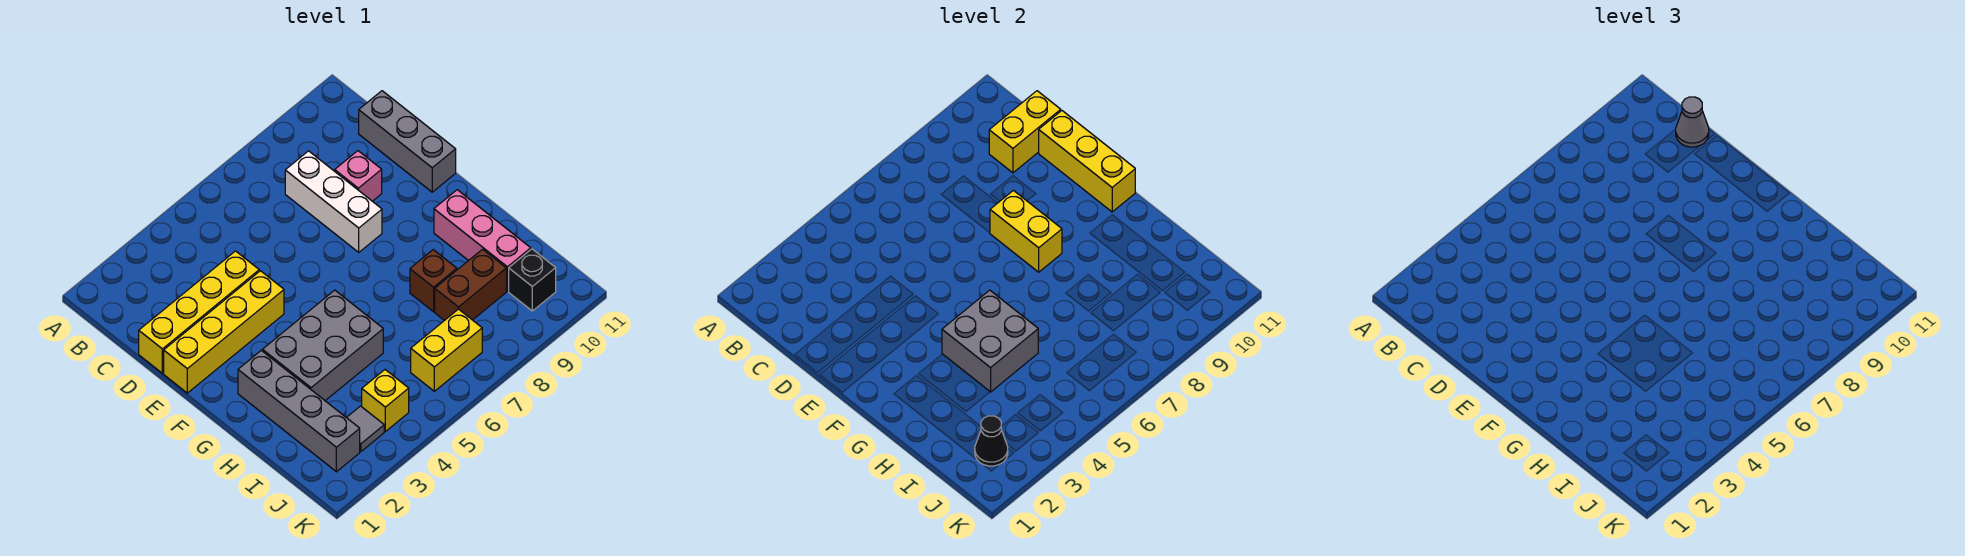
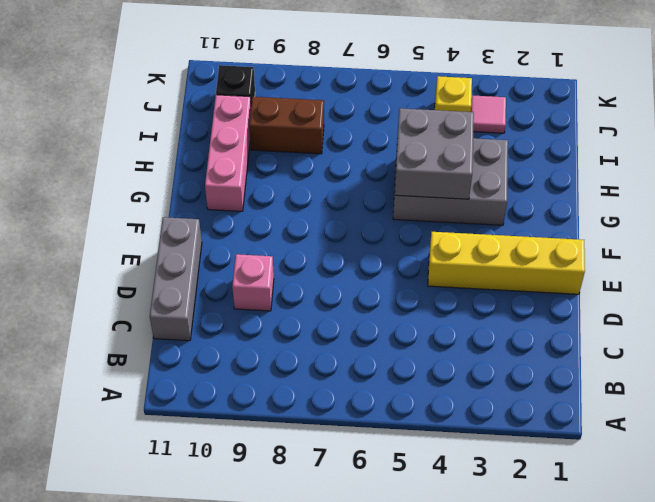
pink 1x1 tile [471,95,506,133] -> grey 1x1 tile [346,406,384,451]
none -> white 1x3 brick [285,151,382,252]
none -> yellow 1x4 brick [139,251,259,373]
none -> grey 1x4 brick [238,350,360,472]

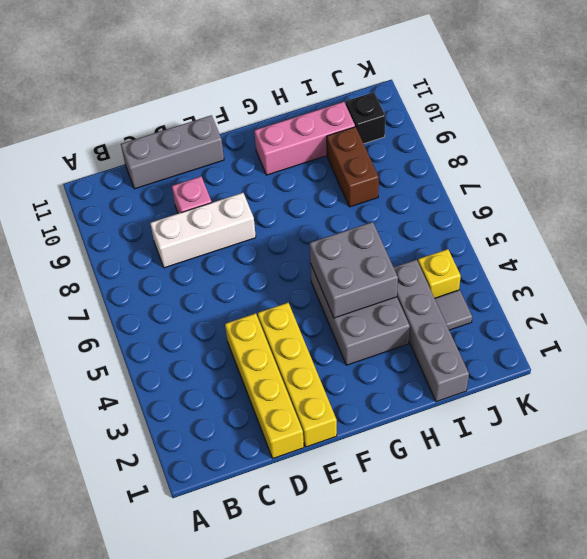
grey 1x4 brick [394,260,469,402] -> grey 1x4 brick turned to [238,350,360,472]
none -> brown 1x1 brick [410,250,457,312]
none -> yellow 1x2 brick [411,309,482,391]
none -> yellow 1x2 brick [989,91,1061,173]

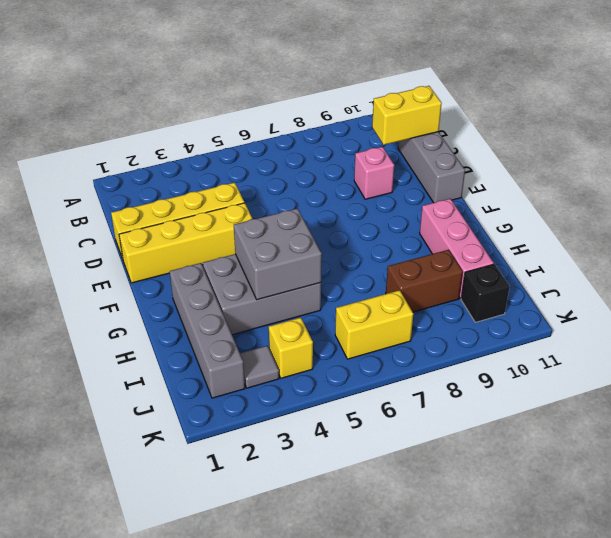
none -> white 1x3 brick [285,151,382,252]
none -> brown 1x1 brick [410,250,457,312]
none -> yellow 1x3 brick [1039,111,1135,212]

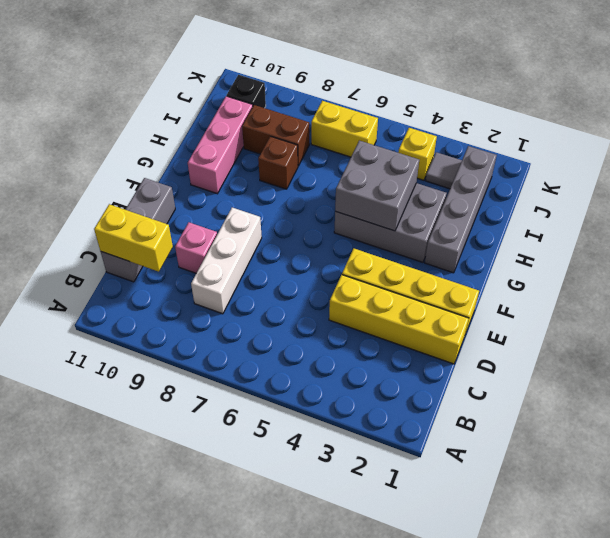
none -> yellow 1x3 brick [1039,111,1135,212]
none -> yellow 1x2 brick [990,190,1062,272]
none -> black 1x1 cone [975,416,1008,466]

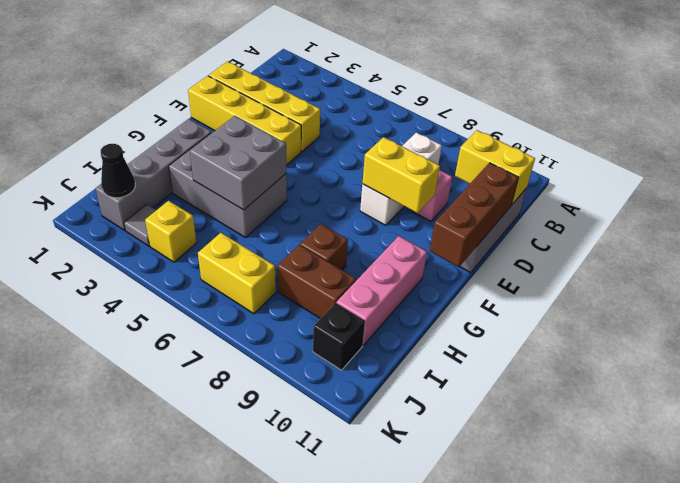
brown 1x3 brick [430,163,519,267] -> yellow 1x3 brick [1039,111,1135,212]
yellow 1x2 brick [362,137,440,213] -> yellow 1x2 brick turned to [990,190,1062,272]
none -> grey 1x1 cone [1676,97,1709,147]

